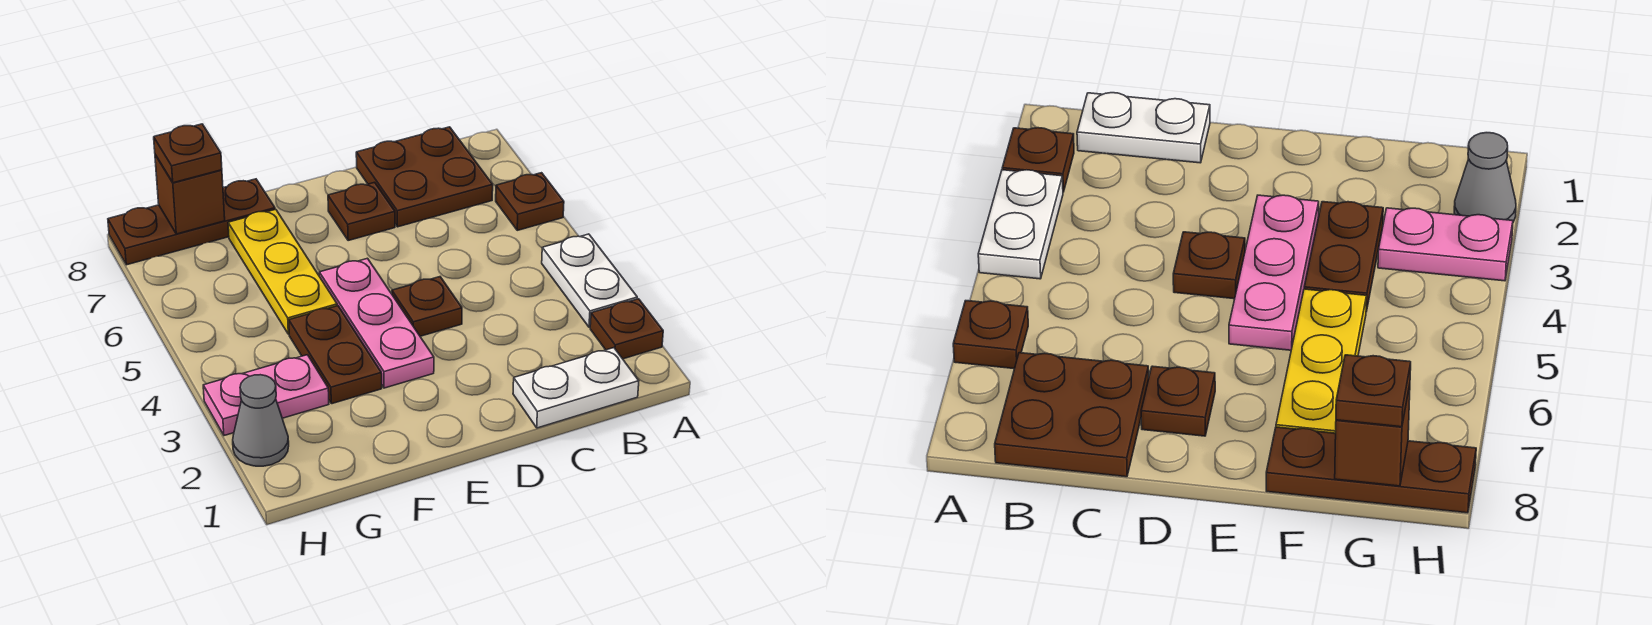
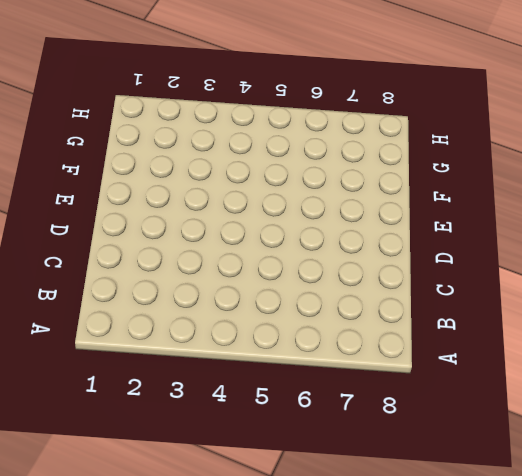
none -> brown 1x1 plate [590,299,663,359]
none -> white 1x2 plate [542,234,637,327]
none -> brown 1x1 plate [496,173,564,230]

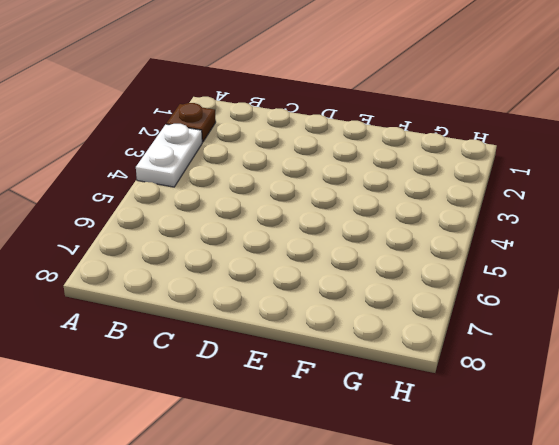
none -> brown 1x1 plate [496,173,564,230]
none -> white 1x2 plate [513,348,639,428]
none -> brown 2x2 plate [356,127,493,227]

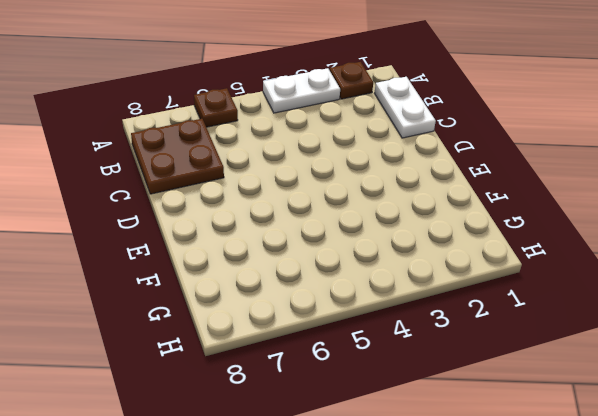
none -> brown 1x1 plate [392,277,462,336]
none -> brown 1x1 plate [328,182,395,241]
none -> pink 1x3 plate [319,258,434,388]

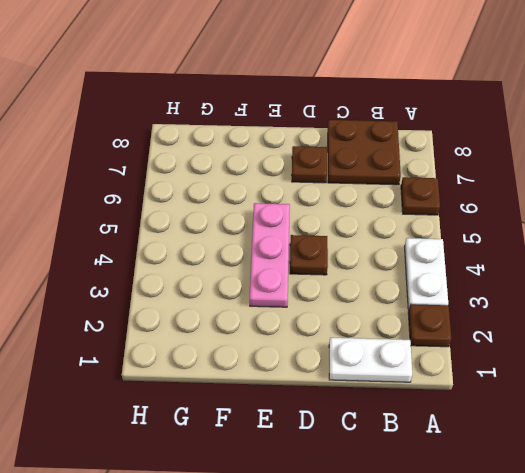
none -> brown 1x2 plate [289,306,382,404]
none -> yellow 1x3 plate [228,209,337,334]
none -> brown 1x3 plate [108,179,275,265]

